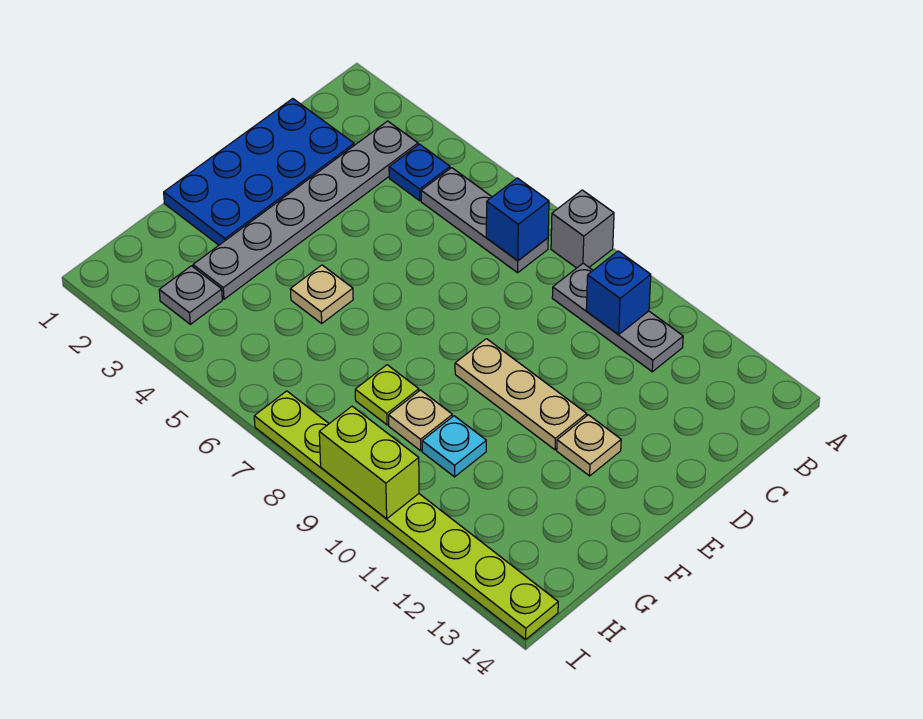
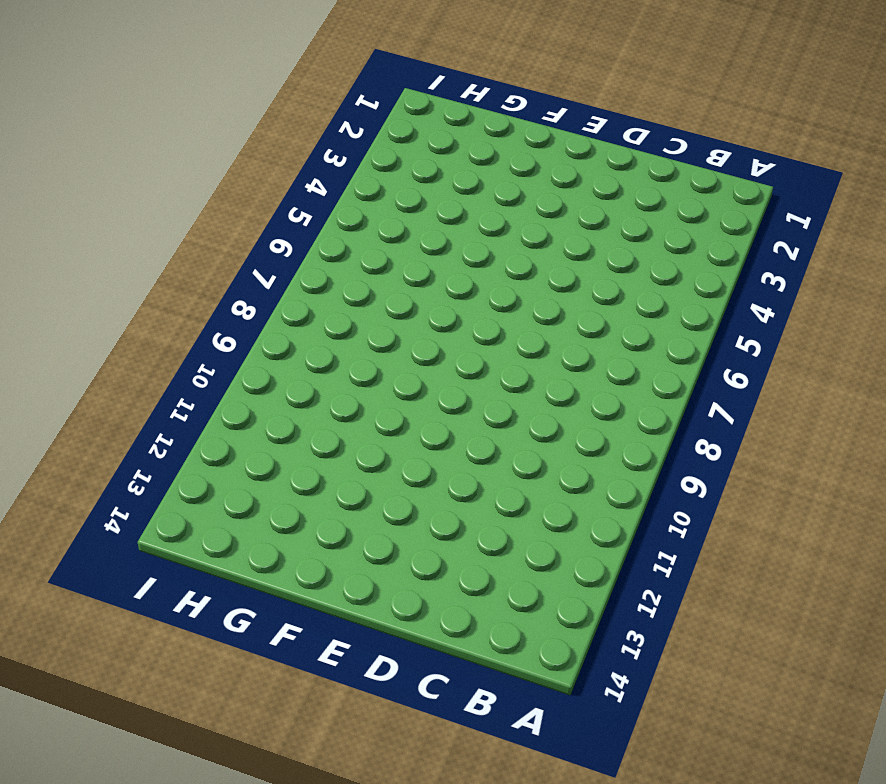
none -> grey 1x1 brick [551,190,614,268]
none -> grey 1x6 plate [193,121,418,299]
none -> blue 1x1 plate [389,144,450,201]

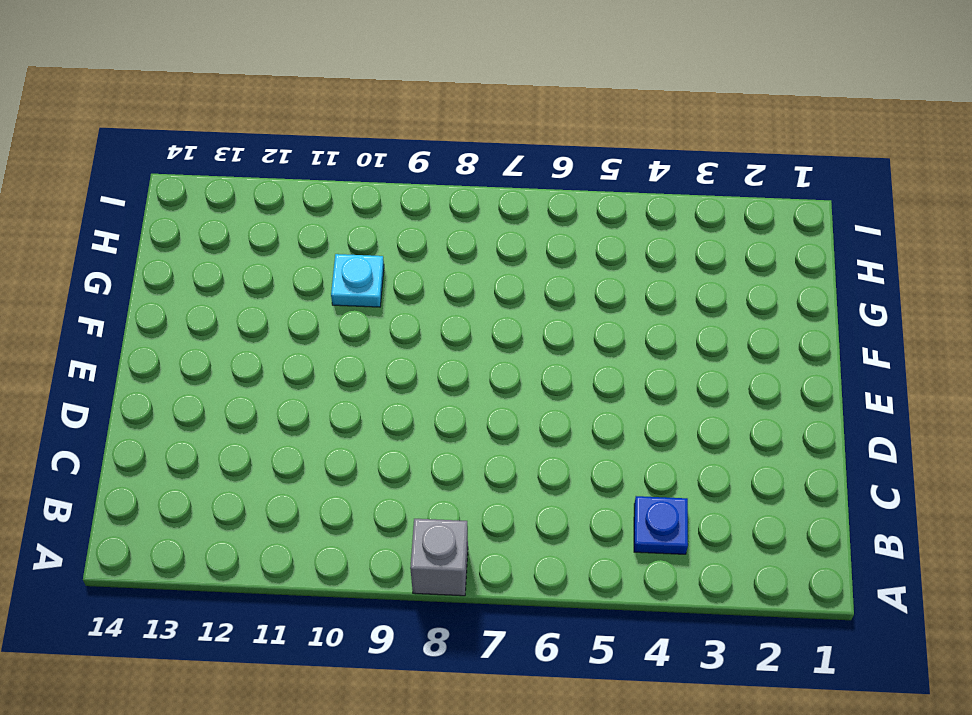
none -> grey 1x6 plate [193,121,418,299]
none -> grey 1x3 plate [421,168,548,273]
none -> grey 1x3 plate [552,263,683,372]

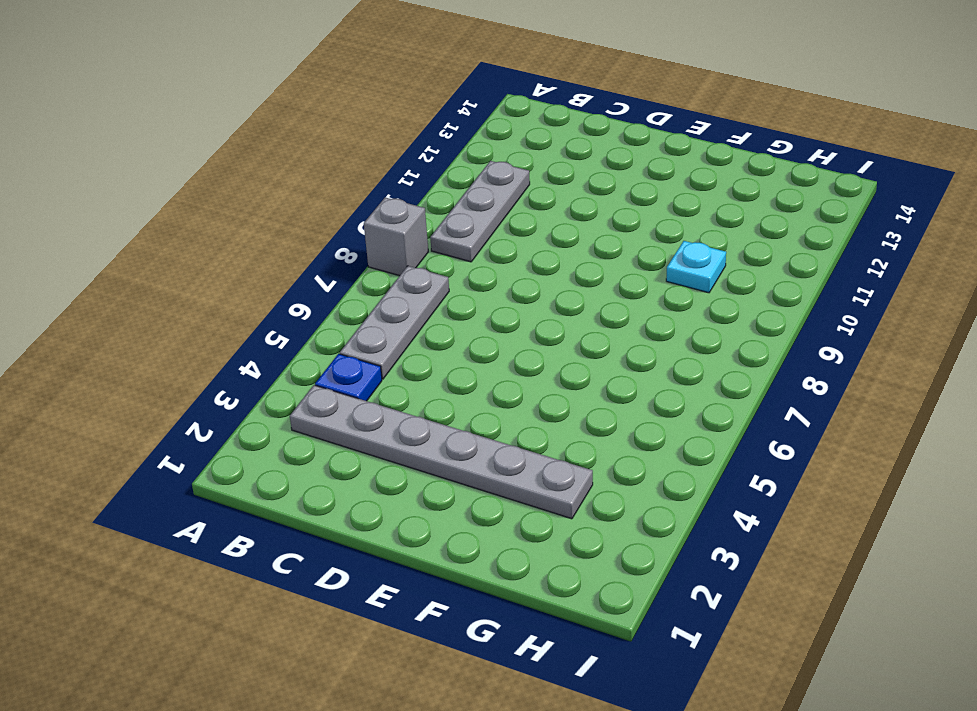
none -> blue 2x4 plate [164,99,354,245]
none -> tan 1x3 plate [455,339,587,450]
none -> tan 1x1 plate [557,415,621,476]

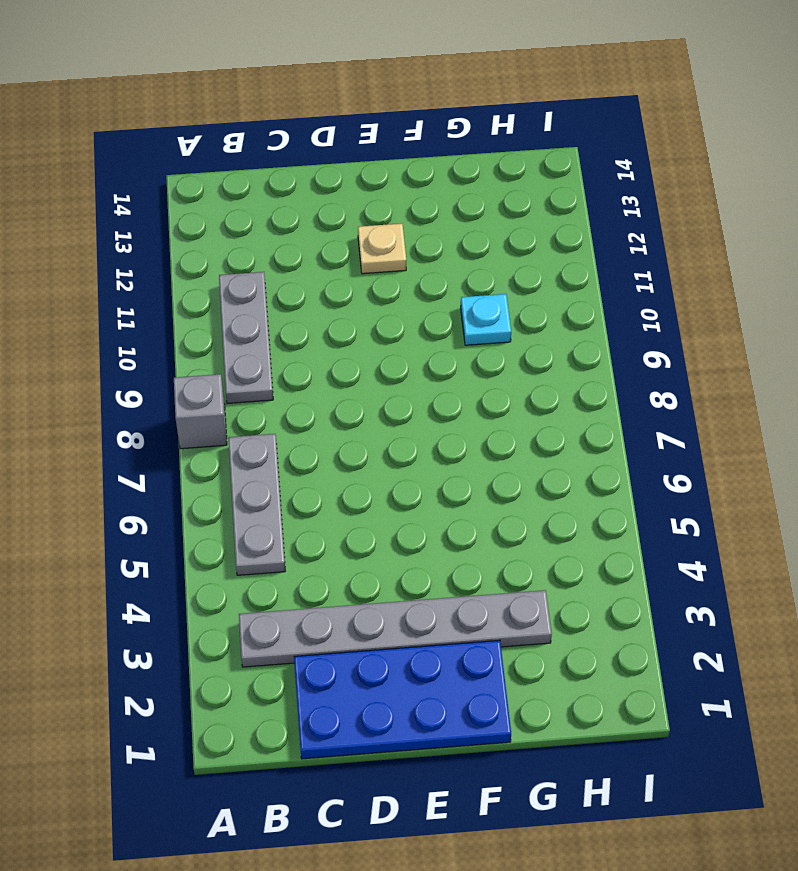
none -> blue 1x1 plate [389,144,450,201]
none -> tan 1x3 plate [455,339,587,450]
none -> tan 1x1 plate [290,265,353,323]

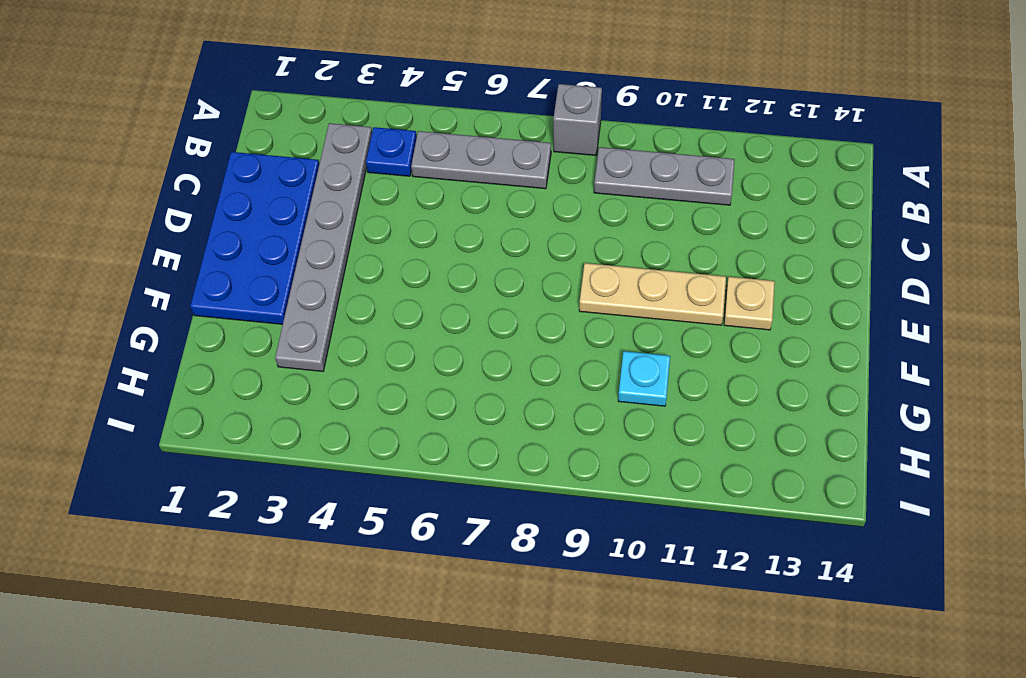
none -> tan 1x1 plate [290,265,353,323]
none -> lime 1x1 plate [355,365,419,425]
none -> tan 1x1 plate [389,390,452,451]

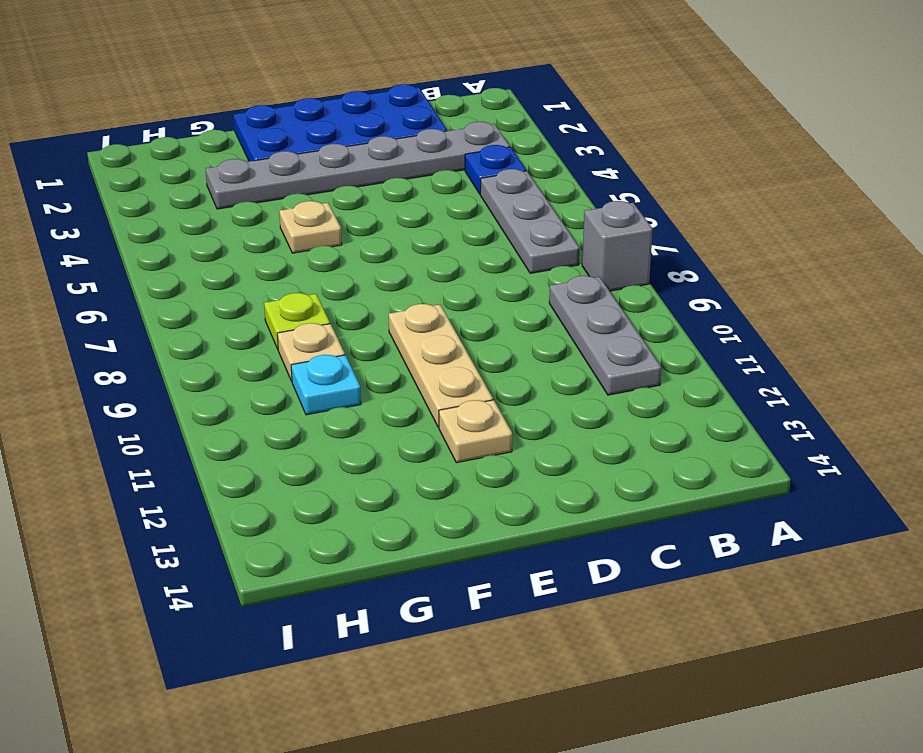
none -> grey 1x1 plate [159,266,222,324]
none -> lime 1x8 plate [254,391,558,639]
none -> blue 1x1 brick [486,178,549,261]

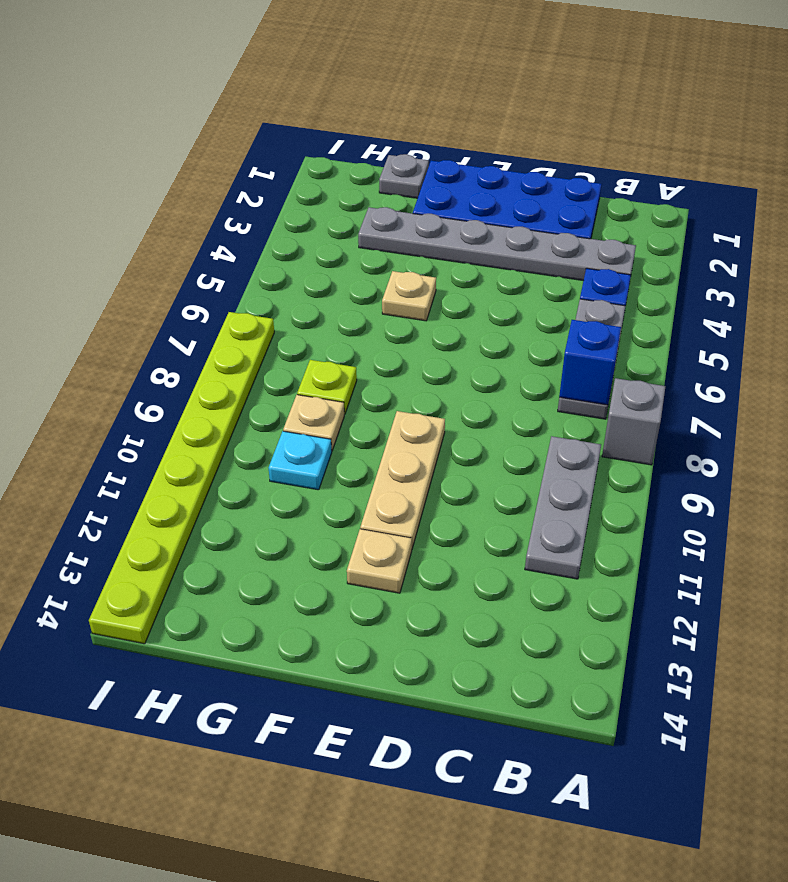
grey 1x1 plate [379,154,429,198] -> grey 1x1 plate moved to [159,266,222,324]
none -> blue 1x1 brick [586,251,651,334]
none -> lime 1x2 brick [319,406,419,519]

